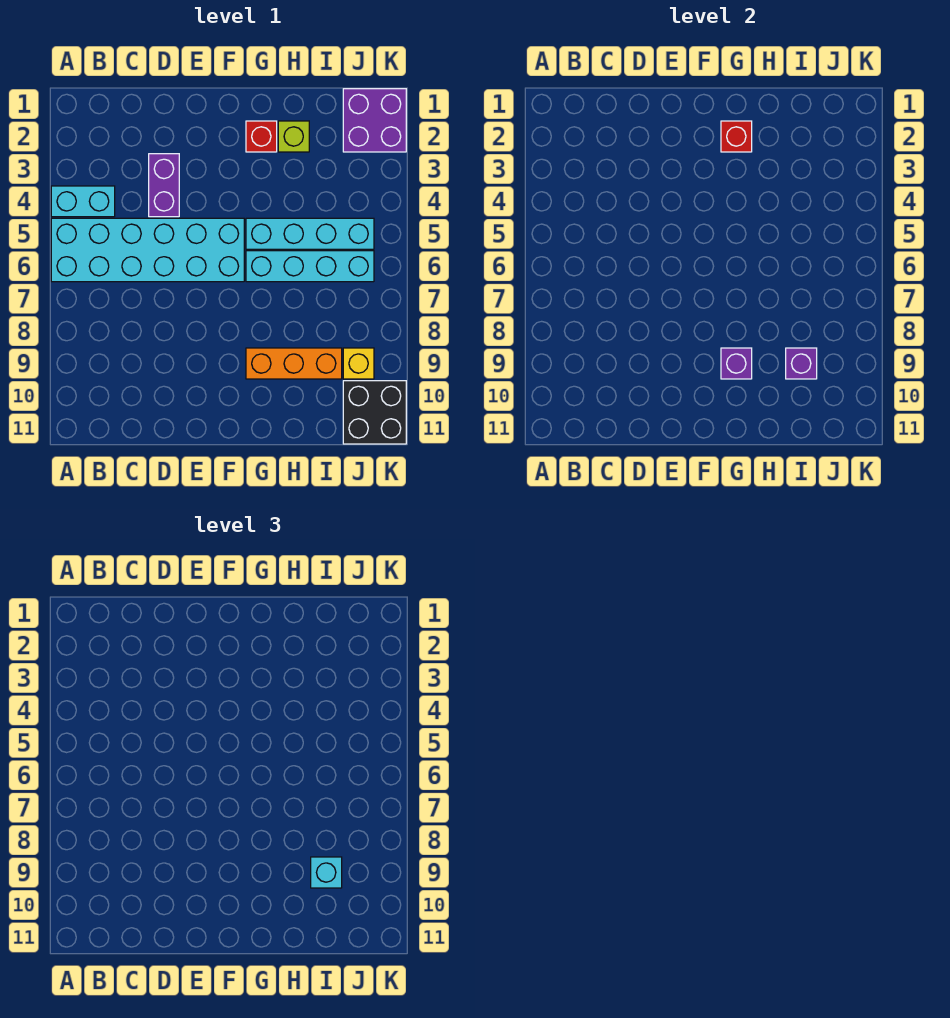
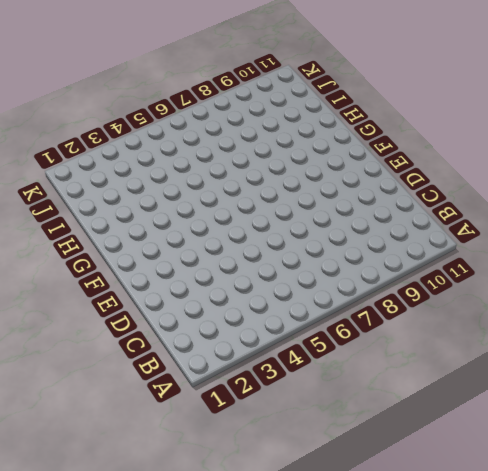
none -> cyan 1x2 brick [51,186,115,217]
none -> cyan 2x6 brick [51,218,244,282]
none -> purple 1x2 brick [149,154,179,217]

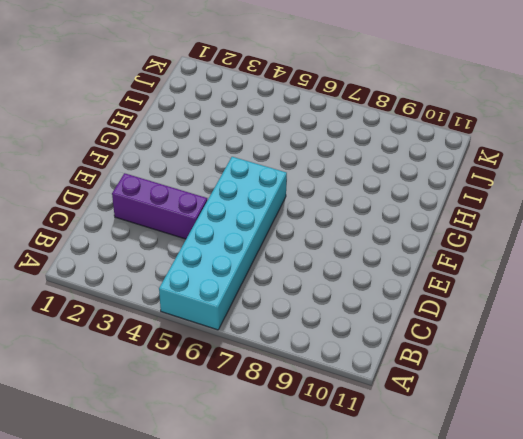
purple 1x3 brick [112,173,207,239] -> purple 1x2 brick [149,154,179,217]
none -> cyan 1x2 brick [51,186,115,217]
none -> red 1x1 brick [246,121,277,152]
none -> cyan 1x4 brick [246,218,374,249]

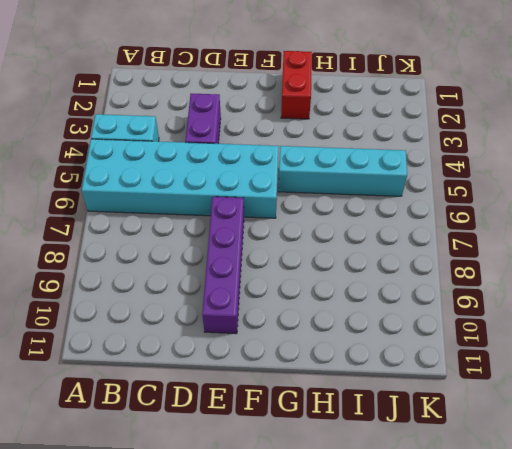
purple 1x4 brick [202,197,244,334] -> none
red 1x2 brick [281,51,312,119] -> red 1x1 brick [246,121,277,152]
none -> cyan 1x4 brick [246,251,374,282]
none -> orange 1x3 brick [246,348,342,379]
none -> lime 1x1 brick [278,121,309,152]

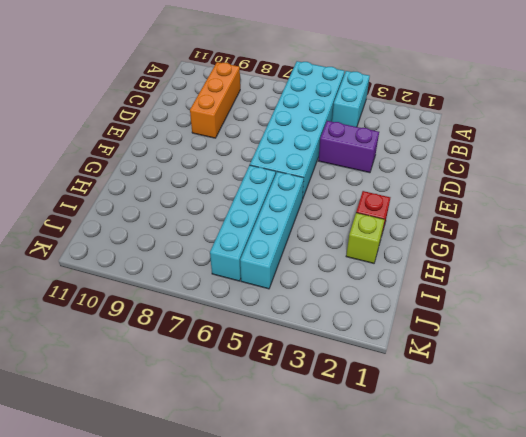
orange 1x3 brick [190,62,240,138] -> orange 1x3 brick moved to [246,348,342,379]
none -> purple 2x2 brick [343,89,406,152]
none -> yellow 1x1 brick [343,348,374,379]
none -> black 2x2 brick [343,381,406,444]

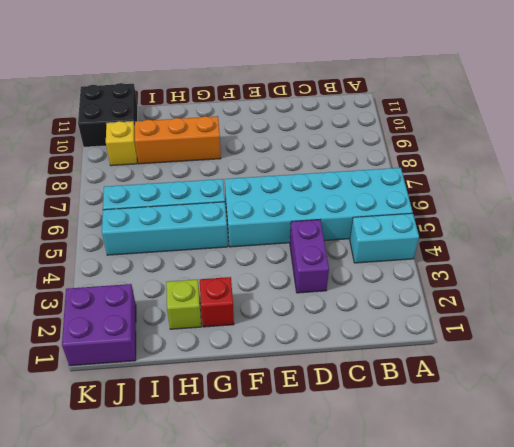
none -> red 1x1 brick [721,121,752,152]
none -> purple 1x1 brick [721,348,752,379]
none -> purple 1x1 brick [786,348,817,379]

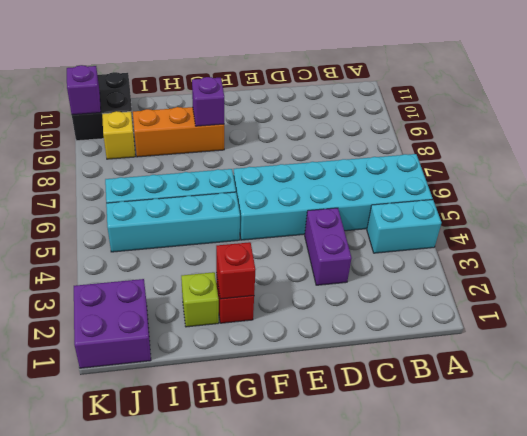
purple 1x1 brick [67,65,101,115] -> purple 1x1 brick moved to [786,348,817,379]
none -> cyan 1x1 brick [311,857,342,888]

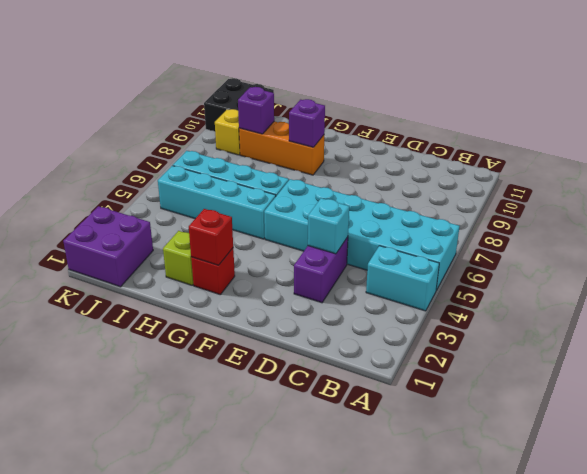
cyan 1x1 brick [308,198,349,254] -> cyan 1x1 brick moved to [311,857,342,888]

